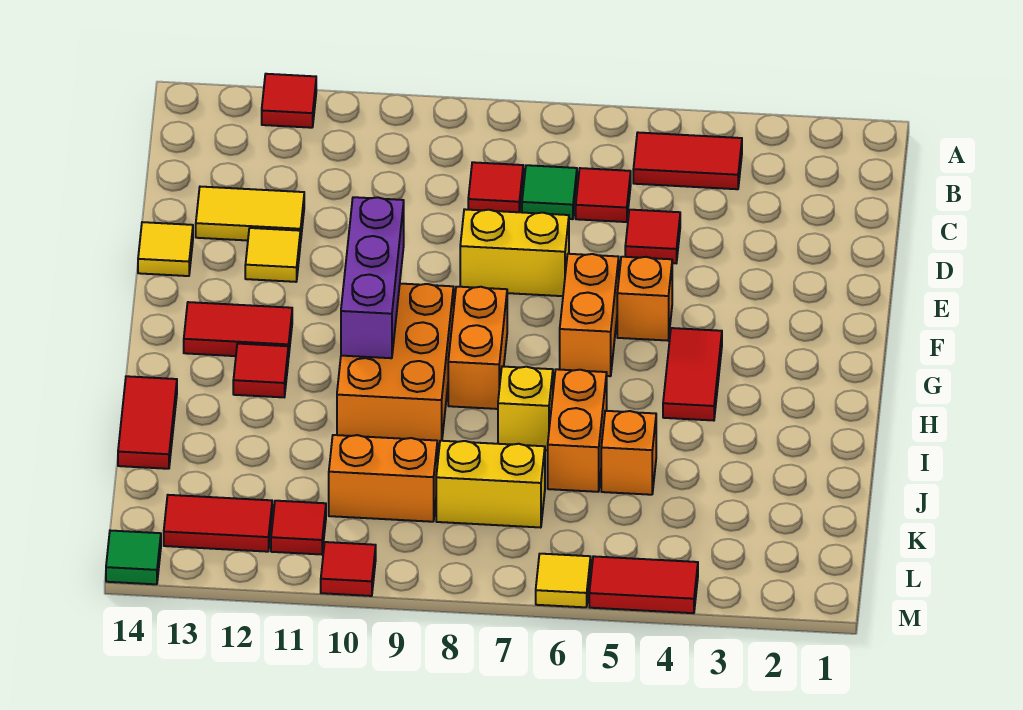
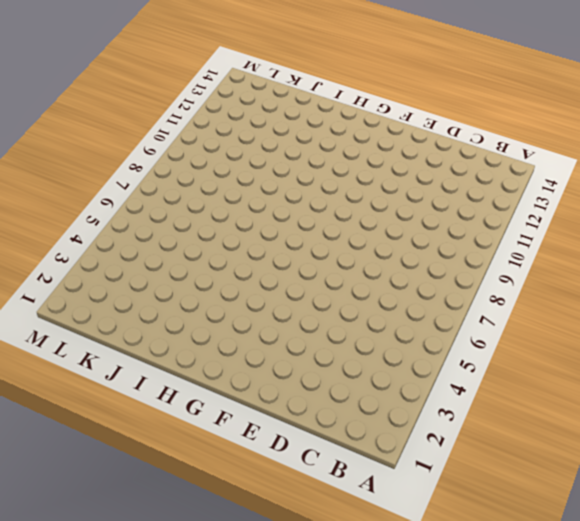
none -> red 1x1 tile [262,74,316,128]
none -> red 1x2 tile [633,133,742,189]
none -> red 1x1 tile [576,168,631,222]
none -> green 1x1 tile [522,165,577,219]

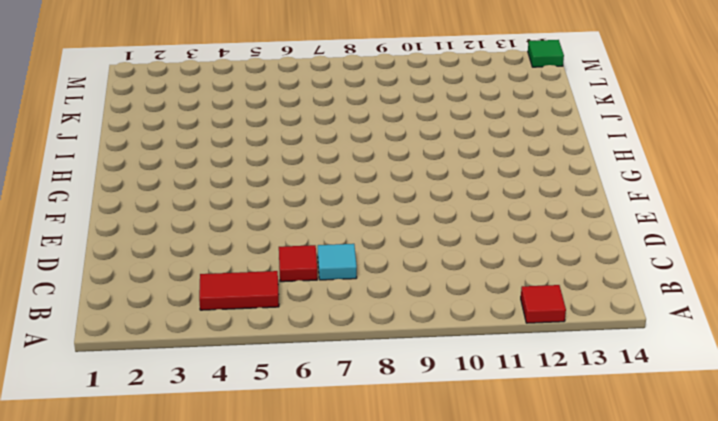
cyan 1x1 tile [318,244,357,280] -> green 1x1 tile [522,165,577,219]
none -> red 1x1 tile [468,162,523,212]
none -> red 1x1 tile [625,210,680,263]
none -> yellow 1x2 tile [196,187,304,243]
none -> yellow 1x2 brick [460,209,569,296]

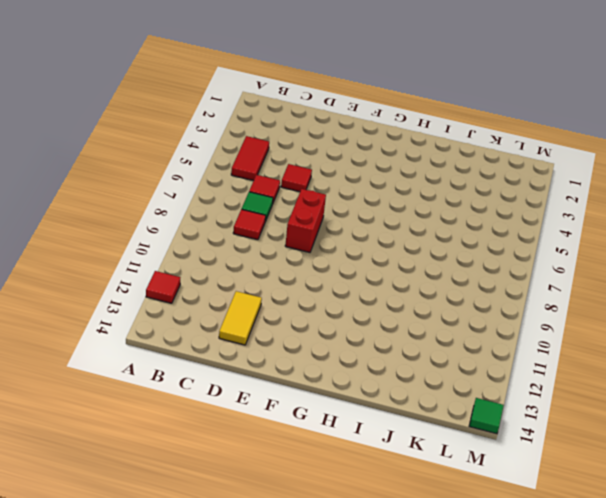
red 1x2 brick [285,189,326,252] -> yellow 1x2 brick [460,209,569,296]
none -> yellow 1x1 tile [245,228,300,282]
none -> yellow 1x1 tile [138,222,193,276]
none -> orange 1x1 brick [617,257,672,341]
none -> orange 1x2 brick [560,254,619,376]

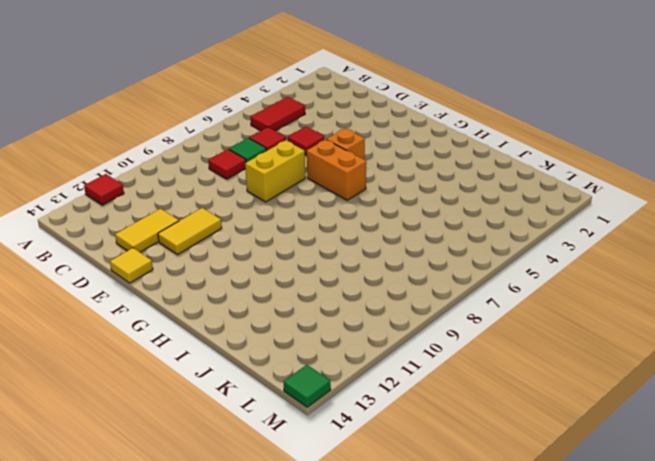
yellow 1x2 tile [158,208,222,255] -> yellow 1x1 tile [245,228,300,282]
none -> red 1x2 tile [663,328,722,421]
none -> orange 1x2 brick [448,287,507,409]
none -> orange 2x3 brick [337,284,454,445]
none -> red 1x2 tile [184,302,292,359]

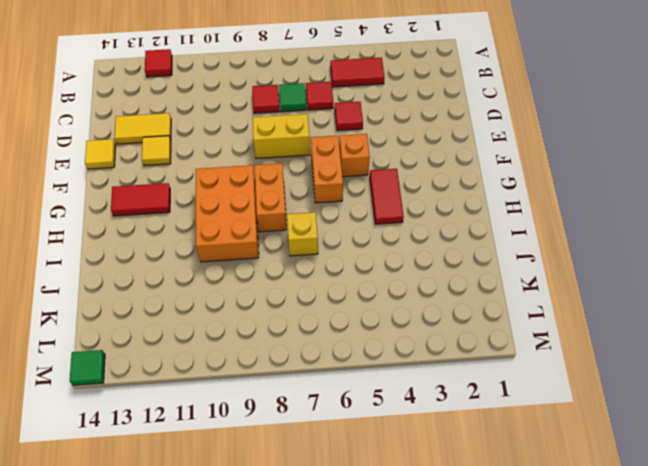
none -> red 1x1 tile [233,344,288,397]
none -> orange 1x2 brick [548,369,607,492]
none -> red 1x2 tile [118,376,177,469]
none -> orange 1x1 brick [601,411,656,495]

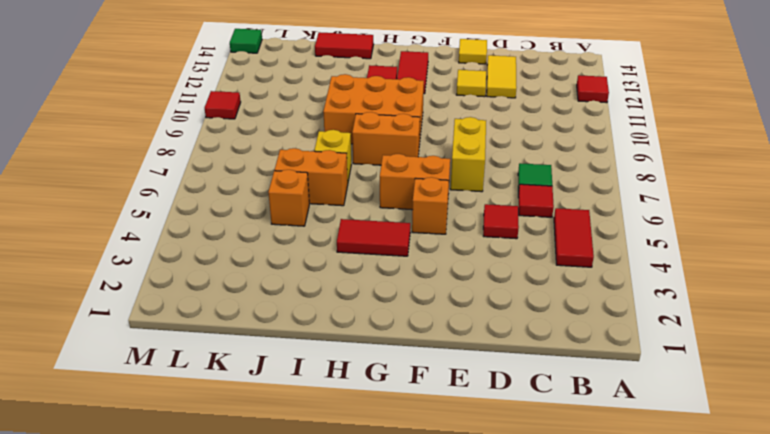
none -> red 1x1 tile [468,162,523,212]
none -> yellow 1x2 brick [436,441,545,528]
none -> orange 1x2 brick [329,435,437,522]
none -> red 1x1 tile [271,501,326,555]

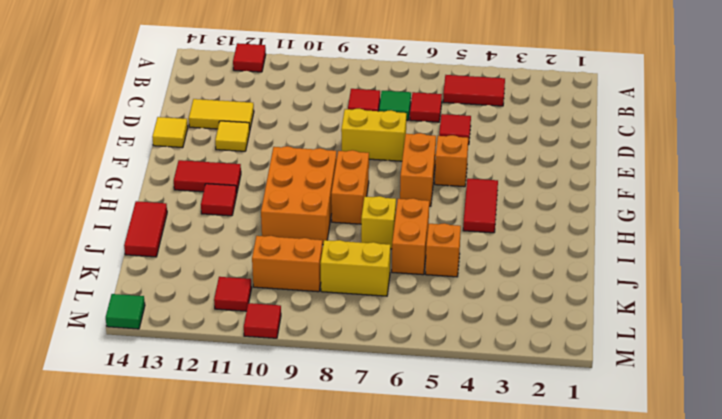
none -> red 1x2 tile [164,495,272,552]
none -> red 1x2 tile [589,556,698,613]
none -> yellow 1x1 tile [536,554,591,607]
none -> purple 1x3 brick [341,197,404,358]

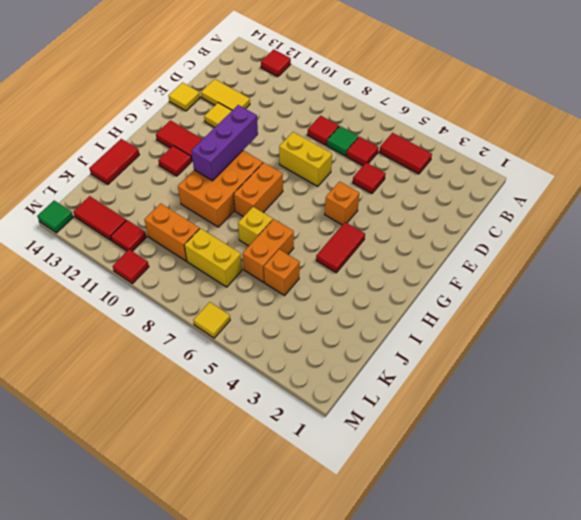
none -> orange 1x2 brick [560,254,619,376]
none -> red 1x2 tile [589,556,698,613]

